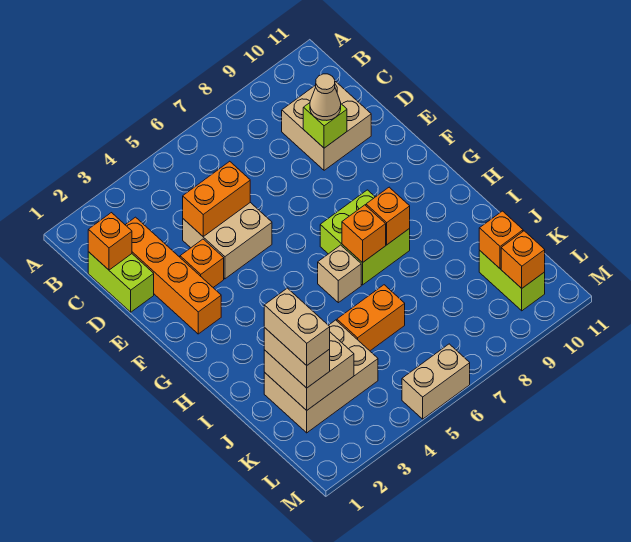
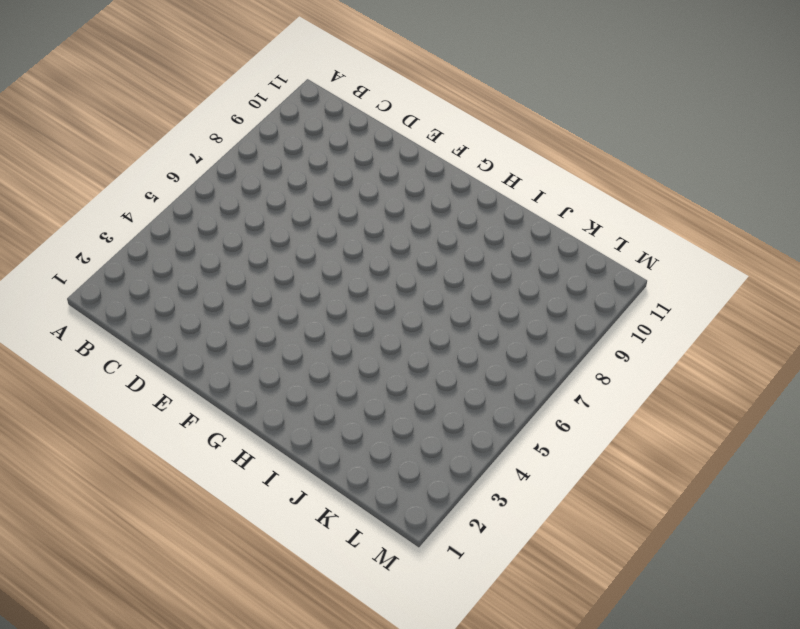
none -> lime 1x2 brick [88,252,154,312]
none -> orange 1x4 brick [126,217,221,334]
none -> tan 2x2 brick [282,81,371,170]

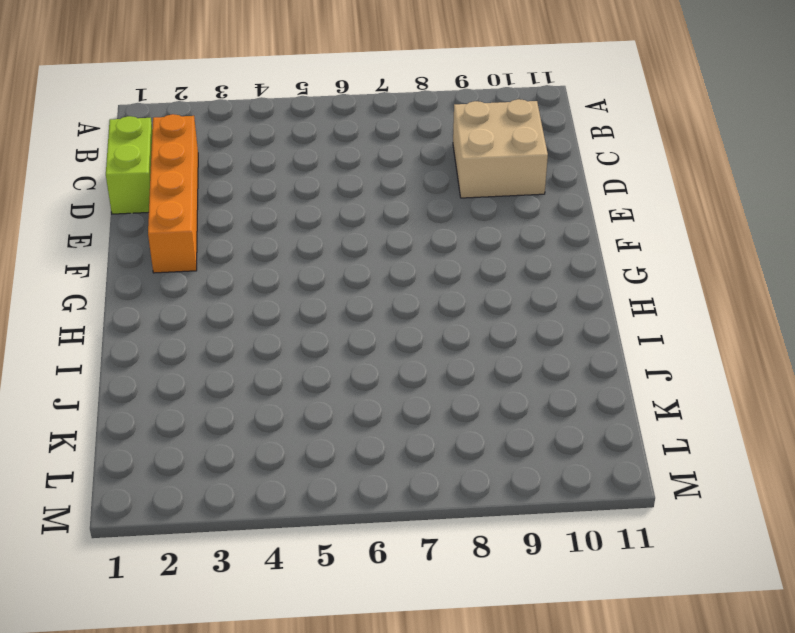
none -> tan 2x2 brick [183,203,272,279]
none -> orange 1x1 brick [180,239,224,287]
none -> lime 2x2 brick [320,190,410,285]

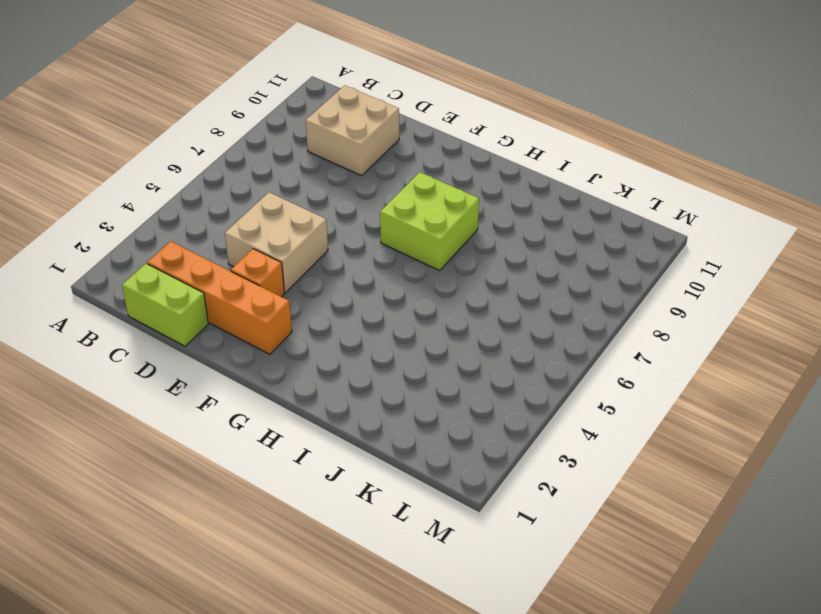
none -> tan 1x1 brick [318,245,361,303]
none -> tan 2x3 brick [264,320,378,433]
none -> orange 1x2 brick [337,285,405,351]

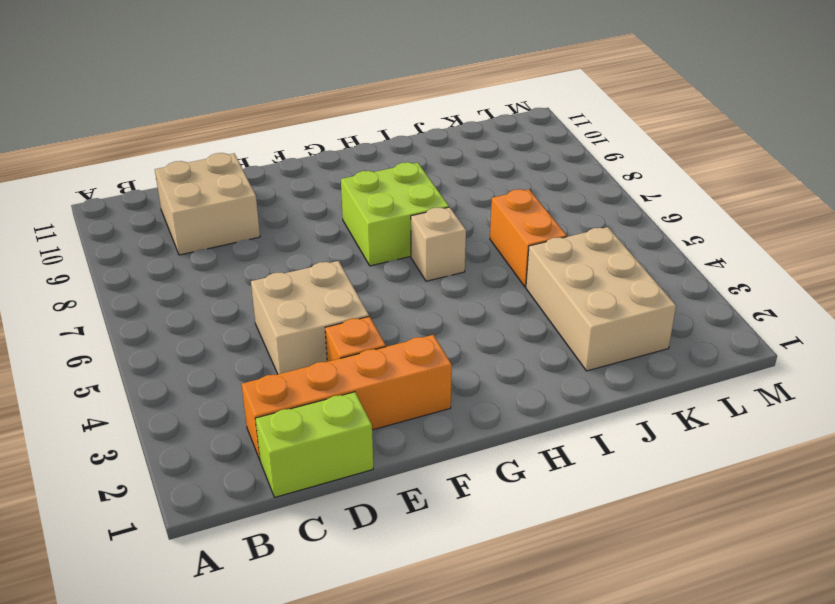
none -> lime 1x2 brick [479,251,545,311]
none -> tan 1x2 brick [402,344,470,419]
none -> orange 1x1 brick [88,213,132,270]

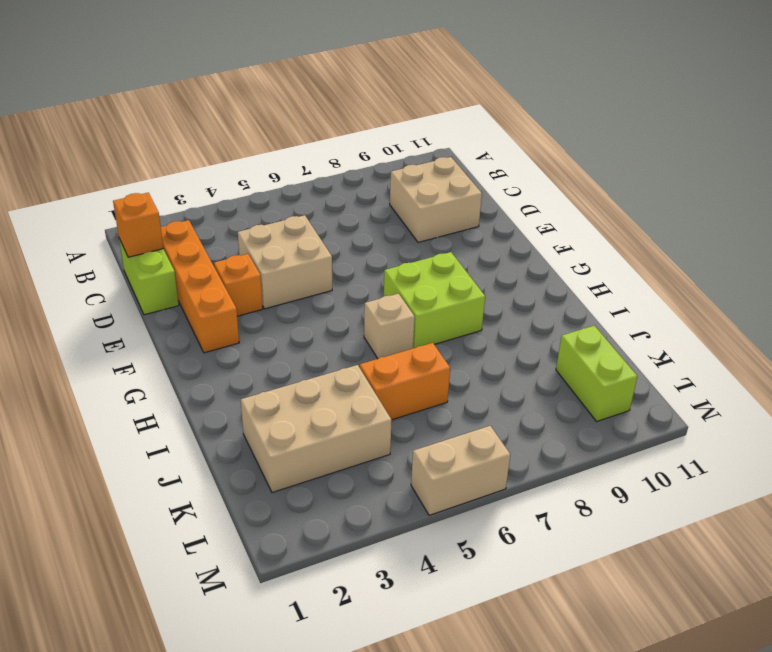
none -> orange 1x2 brick [183,161,250,236]
none -> lime 1x1 brick [303,103,347,148]
none -> orange 1x1 brick [342,205,386,263]

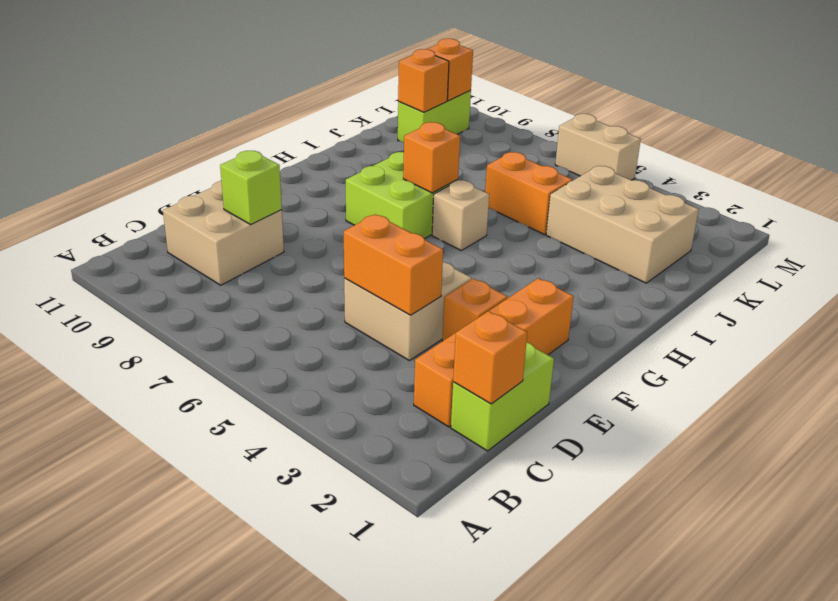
none -> orange 1x1 brick [366,187,410,245]
none -> tan 2x2 brick [264,332,354,410]
none -> tan 1x1 cone [310,74,341,120]

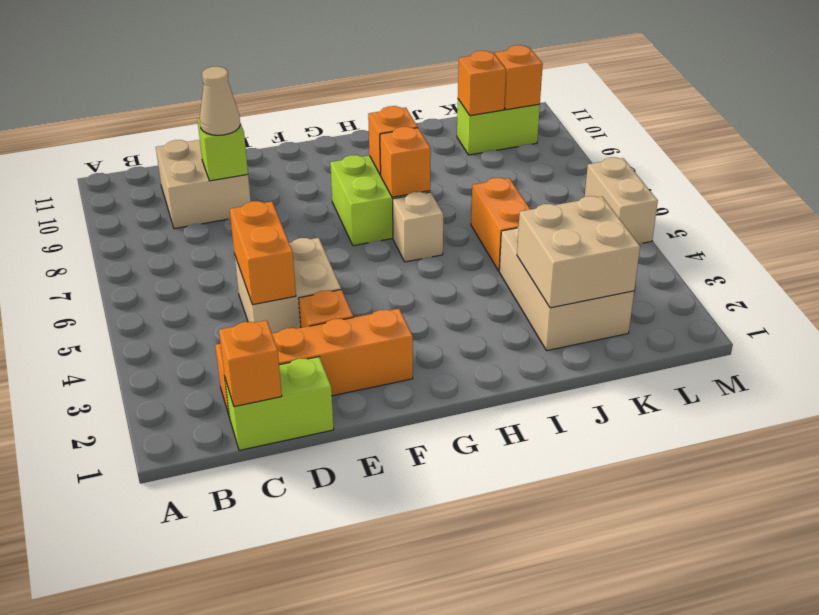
none -> tan 1x2 brick [264,327,330,388]
none -> tan 1x2 brick [264,288,330,365]

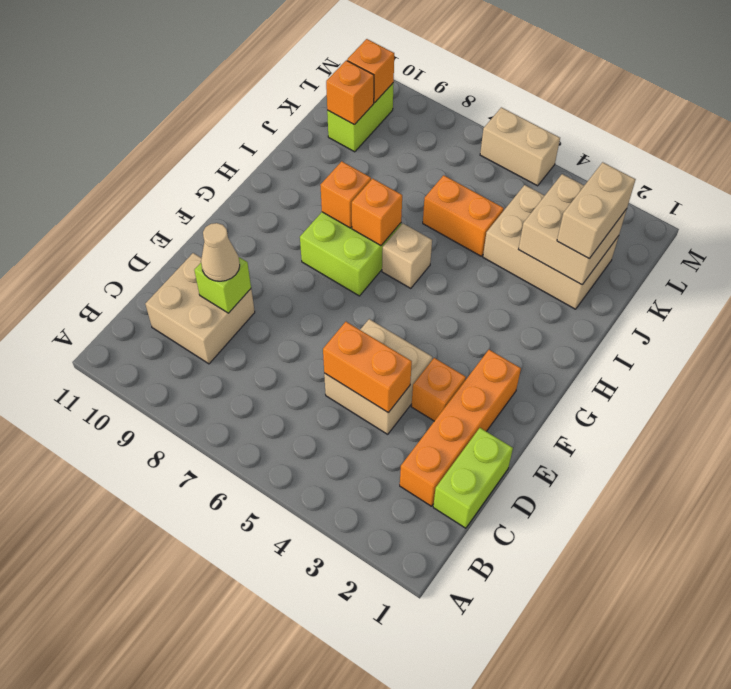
none -> orange 1x1 brick [88,213,132,270]
none -> tan 1x2 brick [264,288,330,365]

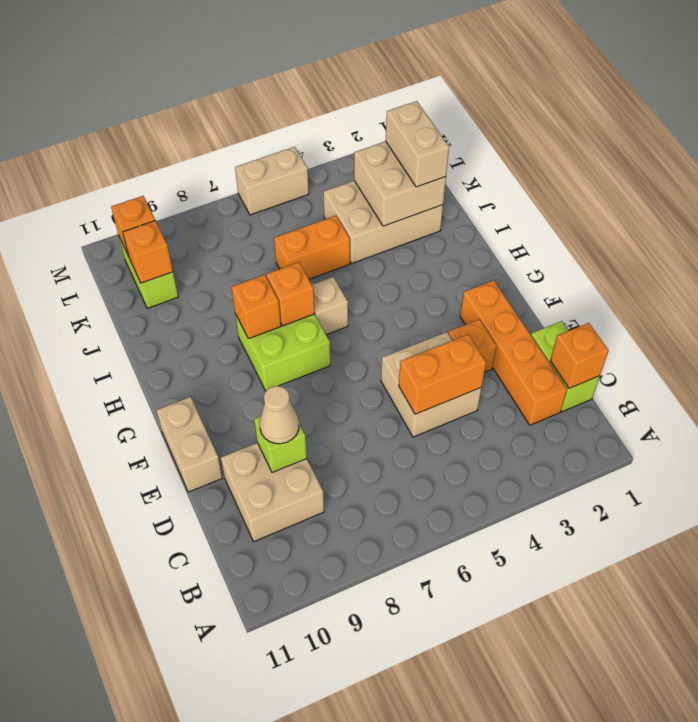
tan 1x2 brick [156,397,222,492] -> tan 1x2 brick moved to [264,288,330,365]

